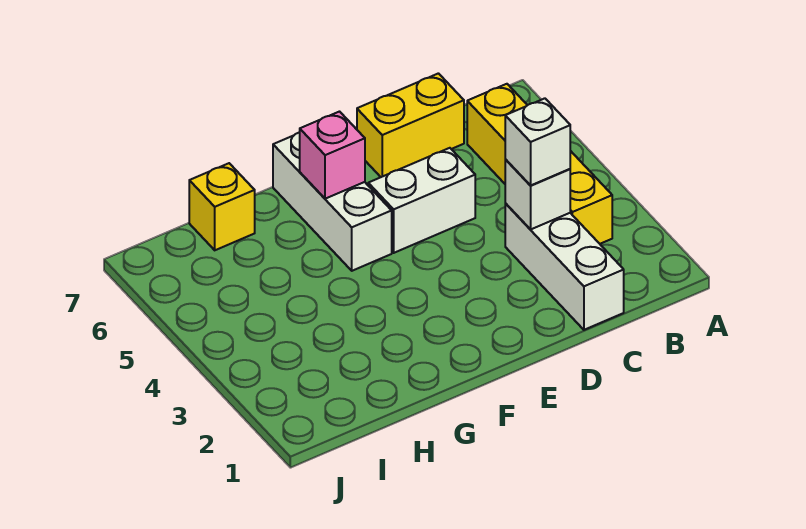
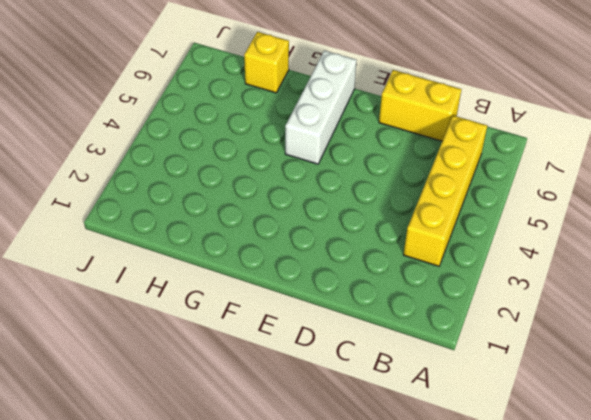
none -> white 1x3 brick [505,203,624,330]
none -> white 1x2 brick [368,148,475,253]

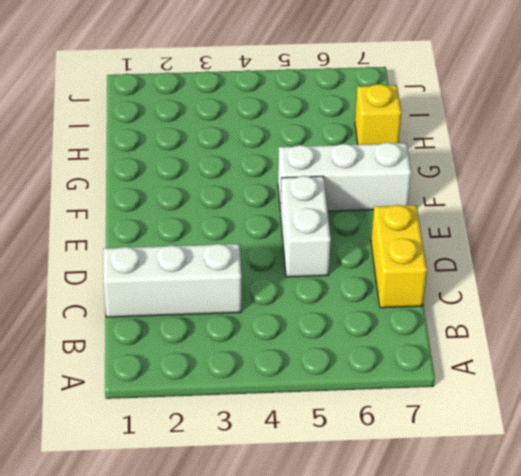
none -> yellow 1x4 brick [467,84,612,244]
none -> white 1x1 brick [505,159,570,230]

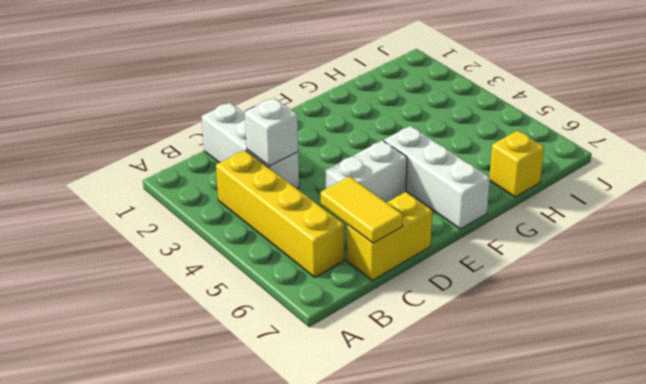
yellow 1x2 tile [320,177,403,243] -> none
none -> pink 1x1 brick [300,112,365,199]
none -> white 1x1 brick [505,98,570,186]

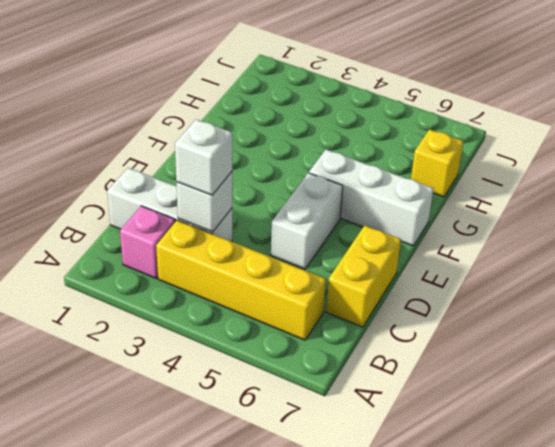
pink 1x1 brick [120,206,175,279] -> pink 1x1 brick moved to [300,112,365,199]

